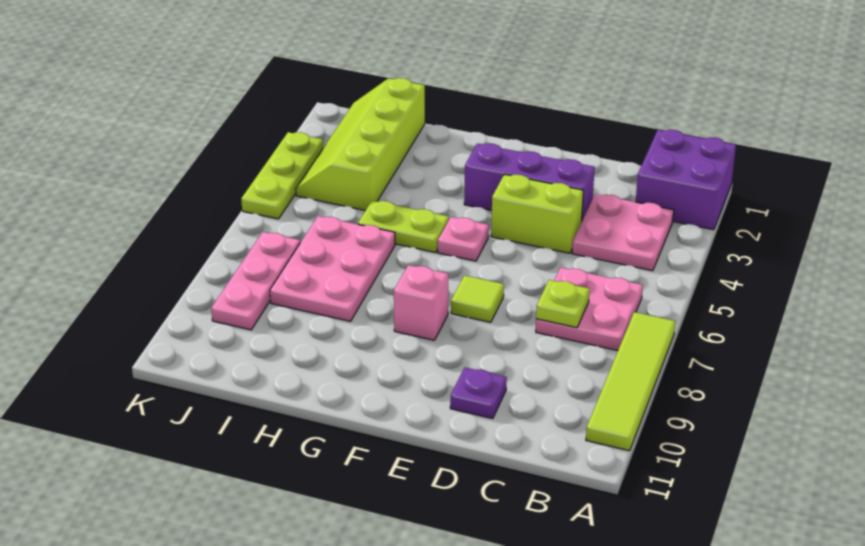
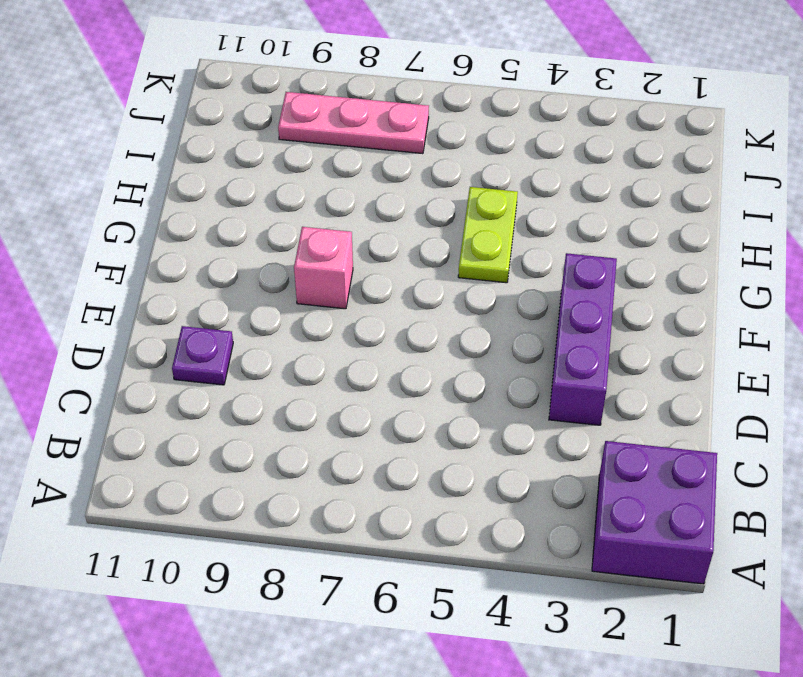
none -> lime 1x4 tile [586,312,675,451]
none -> pink 2x2 plate [572,194,674,271]
none -> pink 2x2 plate [536,268,643,351]

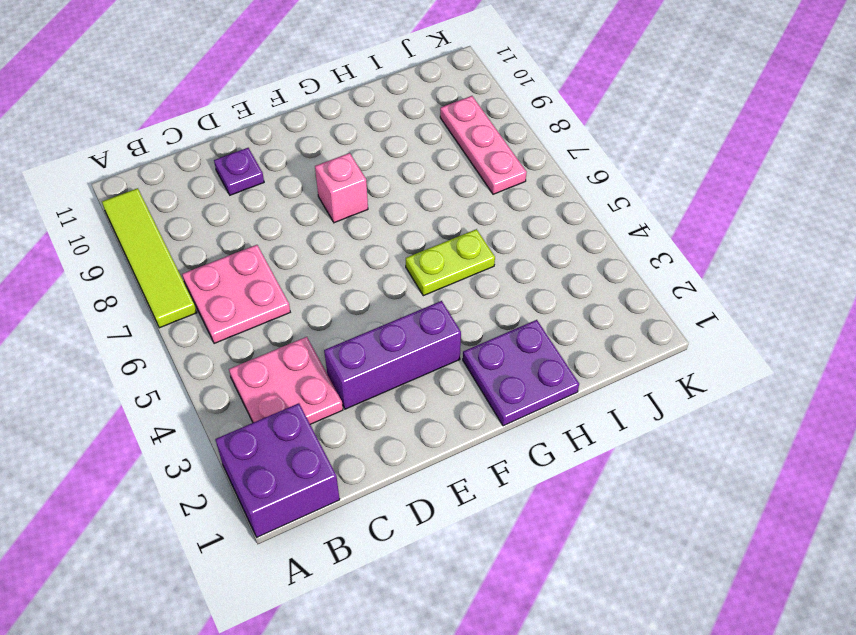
purple 2x2 plate [463,320,579,426] -> none
none -> lime 1x2 brick [491,174,583,253]
none -> lime 1x1 tile [451,275,504,322]
none -> pink 1x1 plate [438,217,489,261]

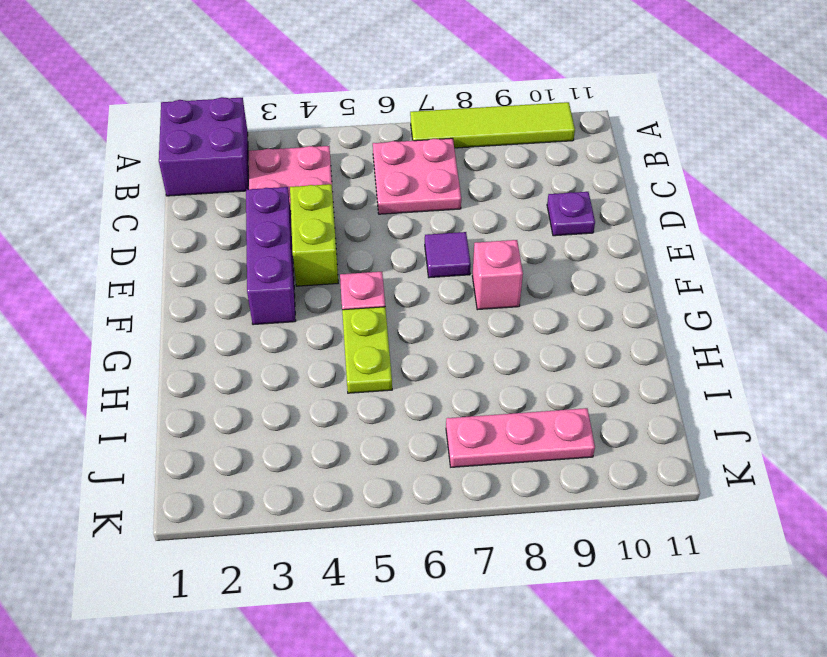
purple 1x1 tile [425,232,471,278] -> lime 1x1 tile [451,275,504,322]
none -> pink 2x3 plate [270,216,395,321]
none -> lime 2x4 slope [296,78,425,211]
none -> lime 1x3 plate [241,132,323,219]

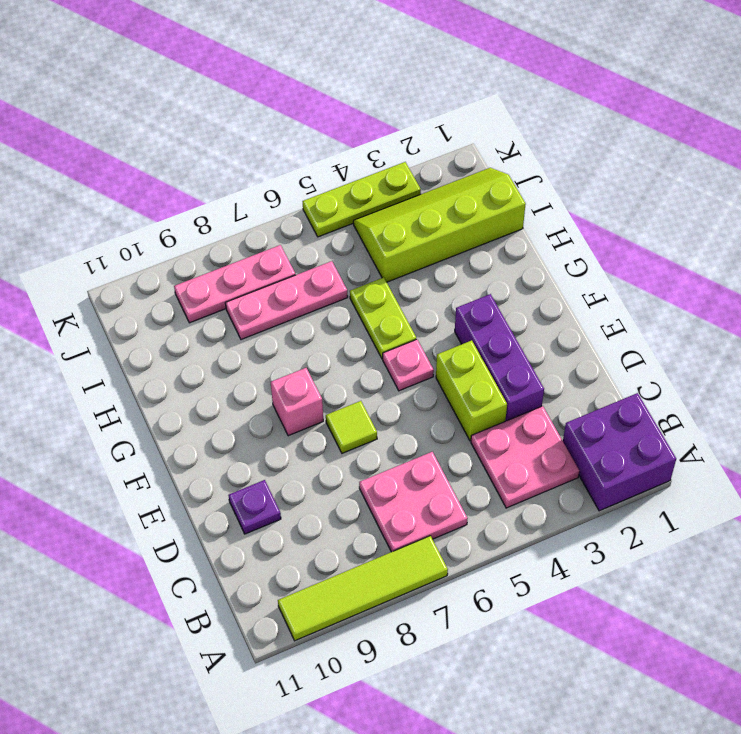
pink 1x3 plate [226,261,348,340] -> pink 2x3 plate [270,216,395,321]
none -> lime 1x1 plate [536,280,590,328]

